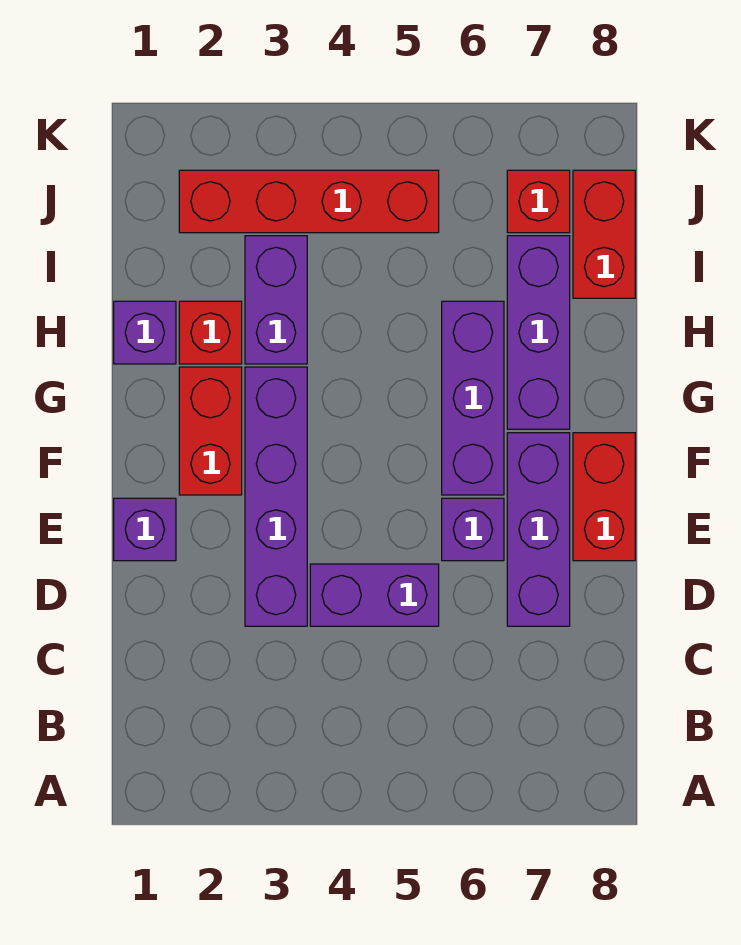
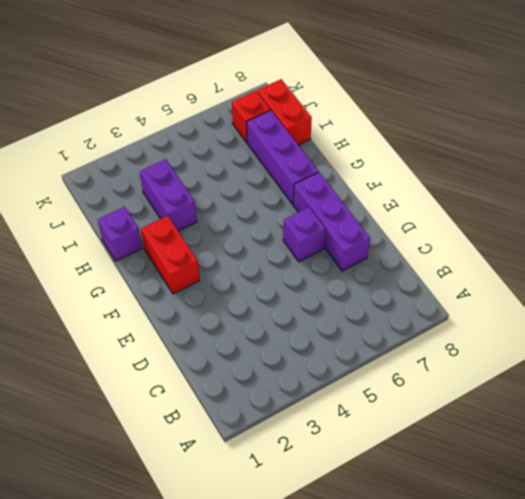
none -> purple 1x4 brick [245,367,307,626]
none -> purple 1x2 brick [310,564,439,626]
none -> purple 1x1 brick [114,498,176,561]

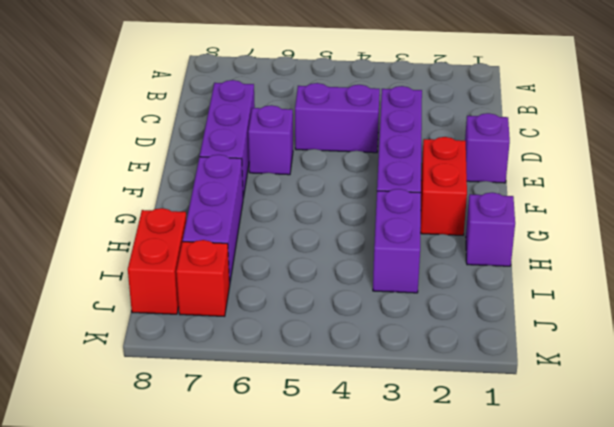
none -> red 1x2 brick [573,433,635,561]
none -> purple 1x3 brick [442,301,504,495]
none -> red 1x1 brick [179,301,242,364]

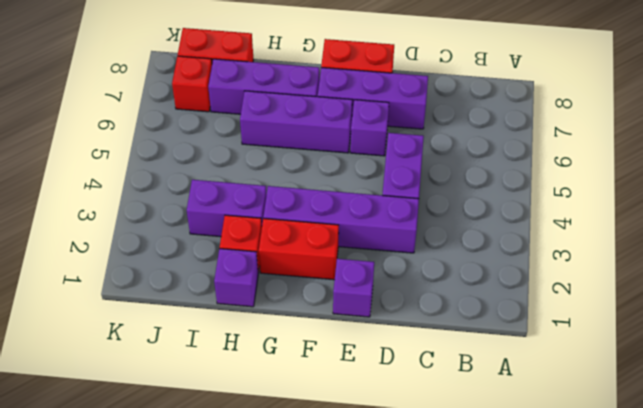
none -> red 1x4 brick [179,170,439,233]

